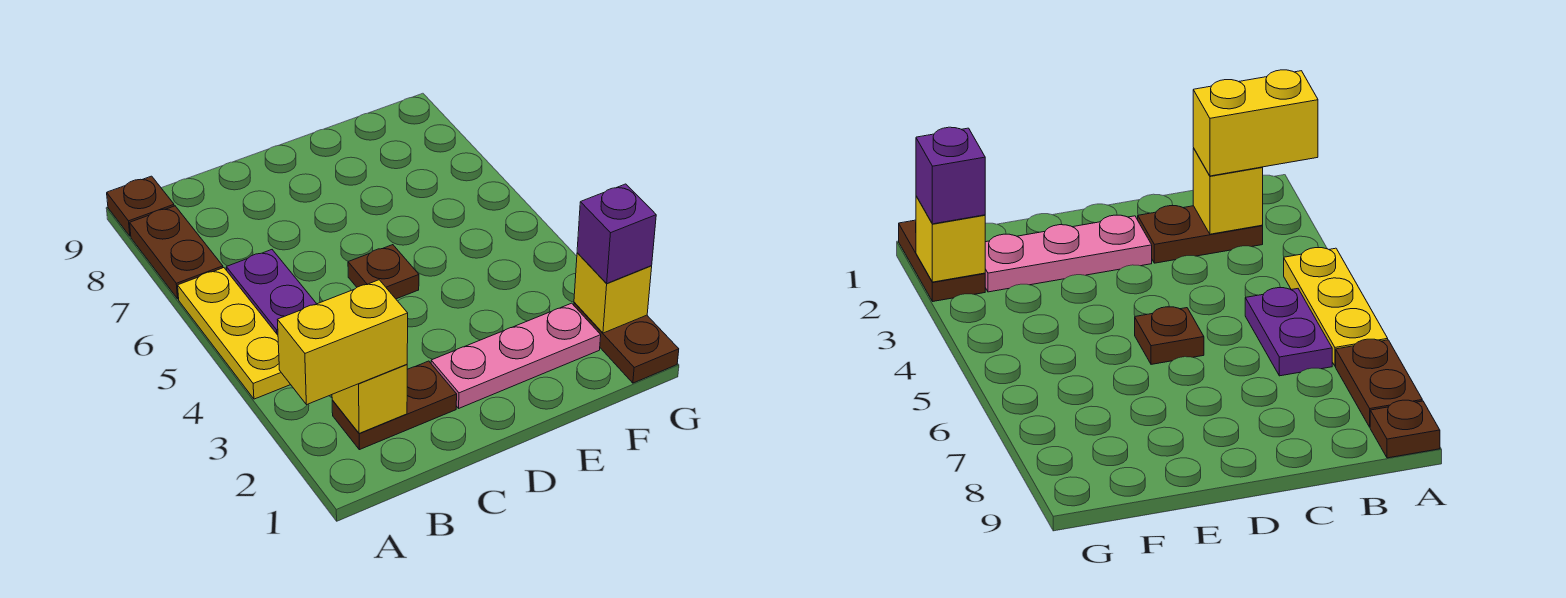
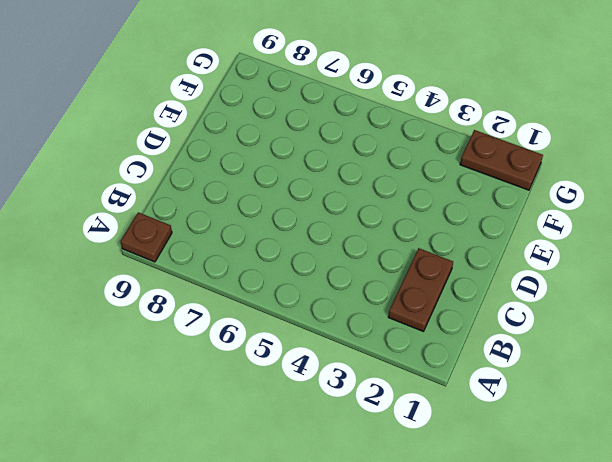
none -> yellow 1x3 plate [178,268,291,399]
none -> brown 1x2 plate [130,206,223,299]
none -> purple 1x2 plate [226,250,316,335]

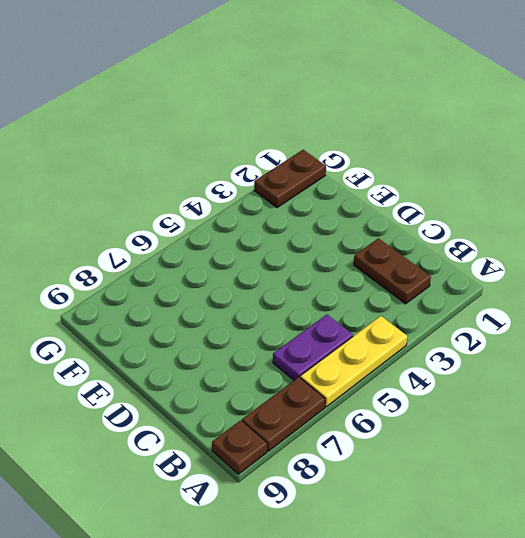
none -> pink 1x3 plate [431,303,601,408]
none -> brown 1x1 plate [348,245,419,299]
none -> yellow 1x1 brick [332,364,407,433]

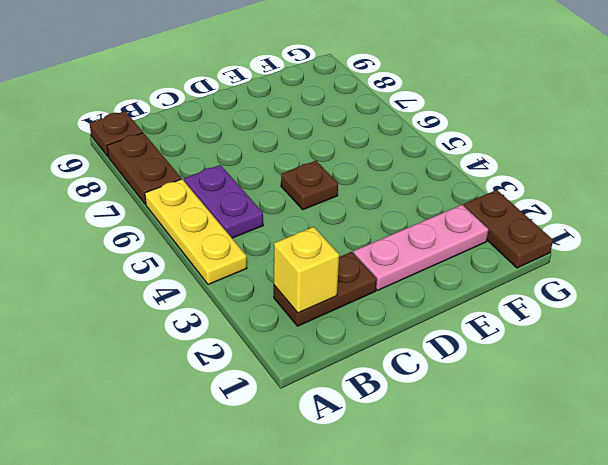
none -> yellow 1x1 brick [574,253,652,333]
none -> yellow 1x2 brick [278,280,408,405]
none -> purple 1x1 brick [577,184,656,283]

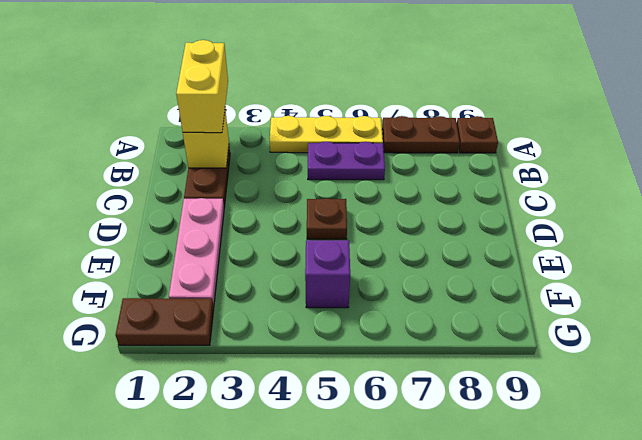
purple 1x1 brick [305,240,350,308] -> purple 1x1 brick moved to [577,184,656,283]
none -> yellow 1x1 brick [574,253,652,333]

